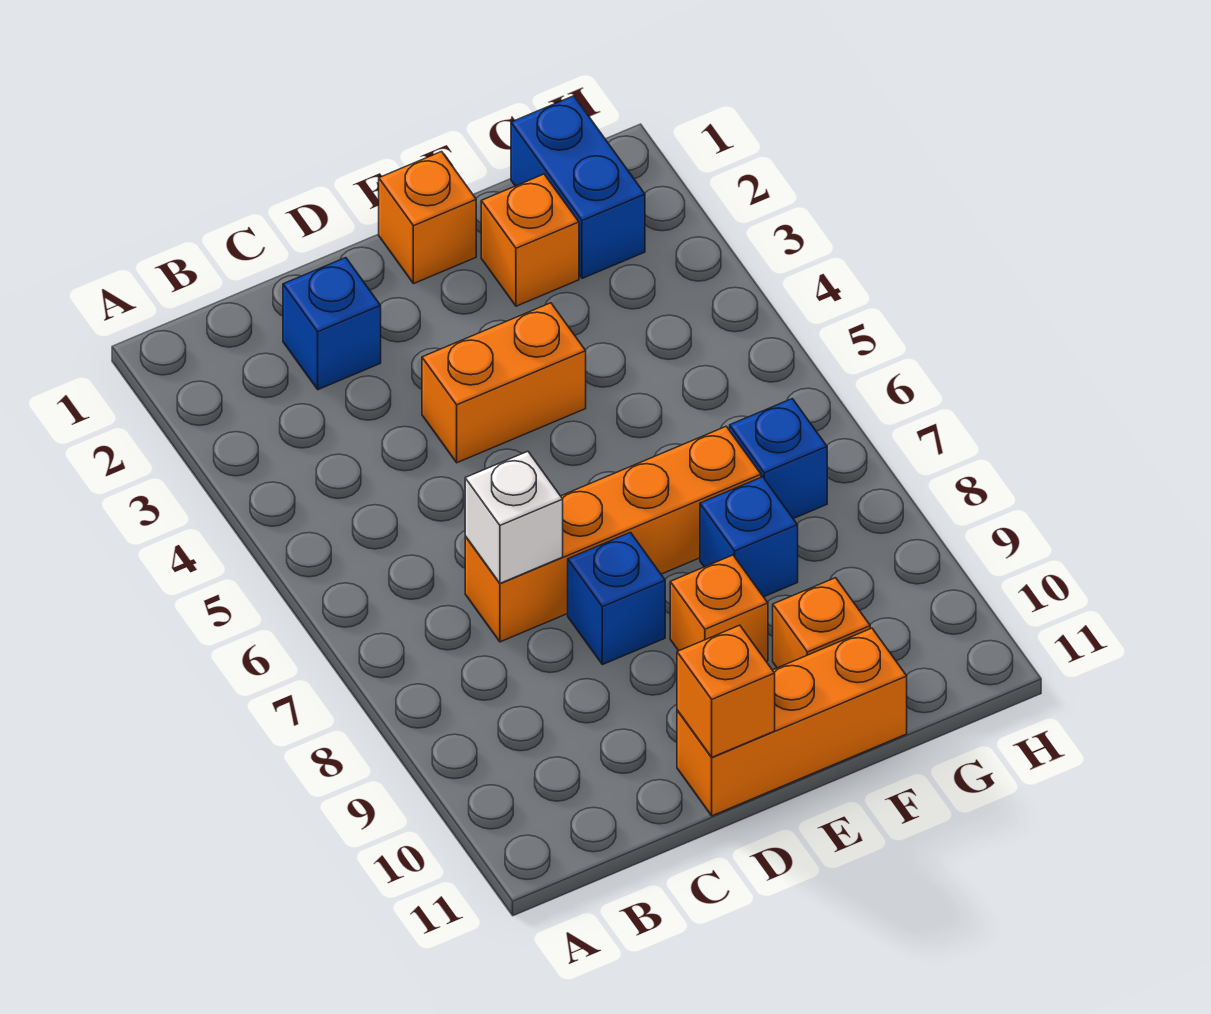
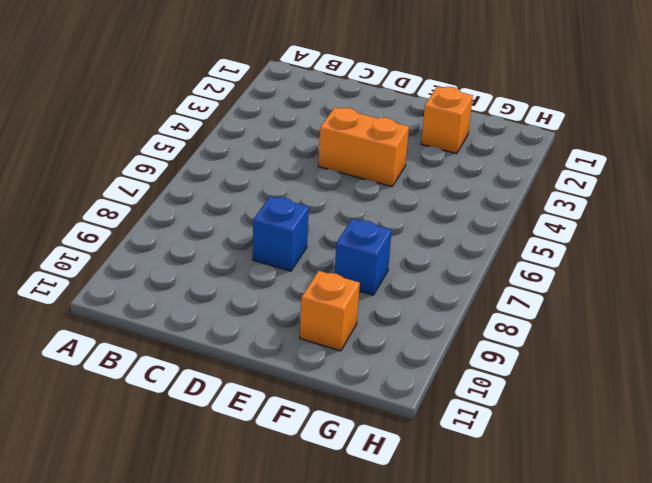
none -> blue 1x1 brick [283,258,381,390]
none -> orange 1x4 brick [465,427,761,642]
none -> orange 1x3 brick [677,628,907,816]

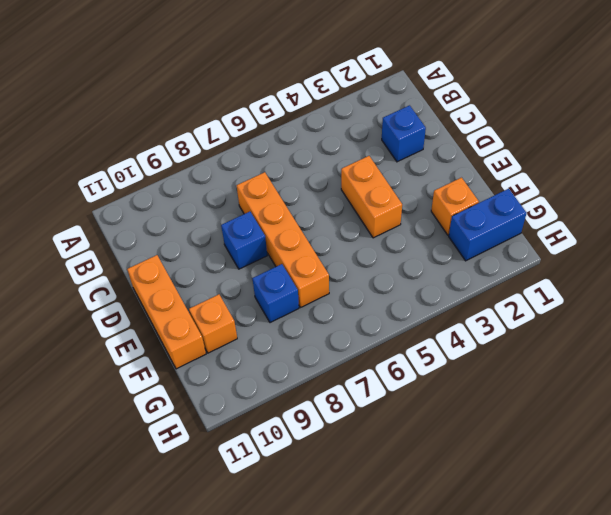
none -> orange 1x1 brick [379,152,476,284]
none -> orange 1x1 brick [670,555,768,661]
none -> blue 1x1 brick [730,399,827,519]

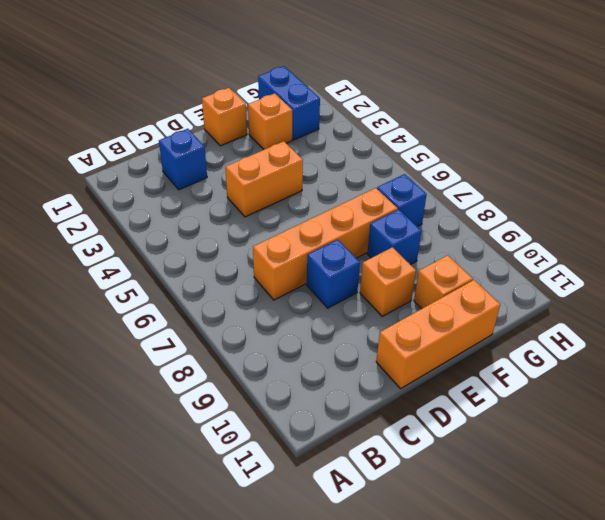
none -> white 1x1 brick [465,451,563,583]
none -> orange 1x1 brick [677,625,775,757]

